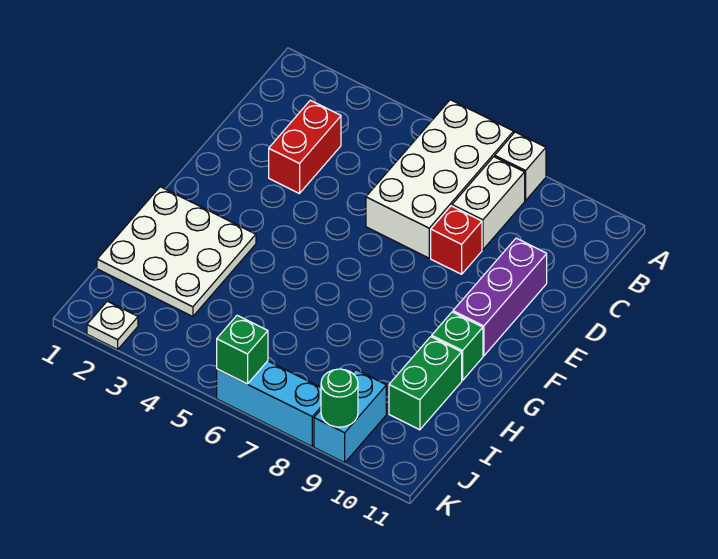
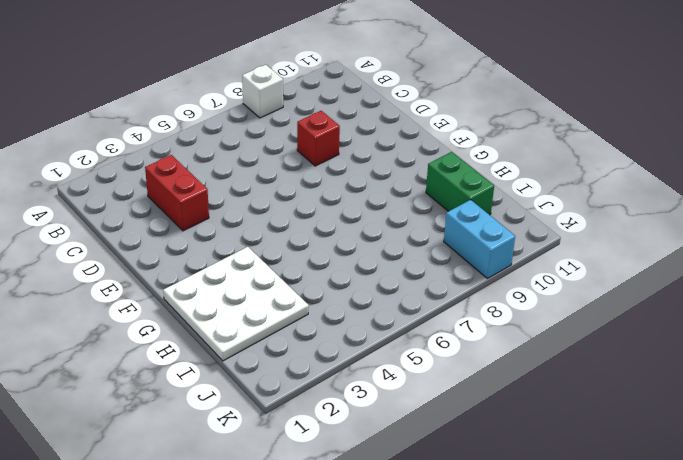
none -> white 2x4 brick [366,100,514,258]
none -> white 1x2 brick [452,157,525,250]
none -> purple 1x3 brick [453,238,547,356]

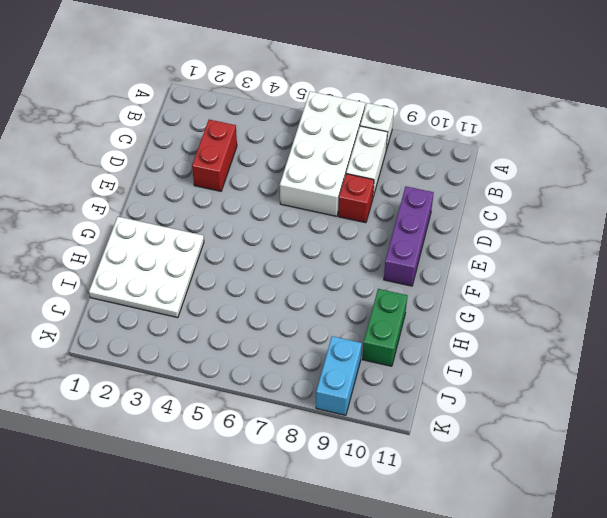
none -> green 1x1 brick [432,312,483,381]
none -> white 1x1 plate [87,301,138,349]
none -> cyan 1x3 brick [217,361,321,446]

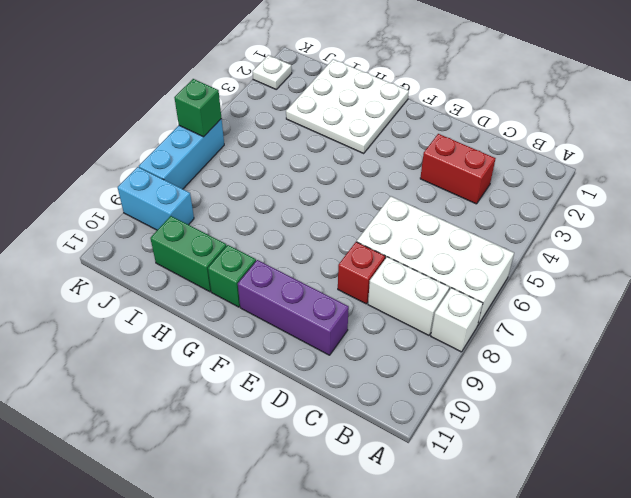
none -> green 1x1 round brick [321,369,358,427]

